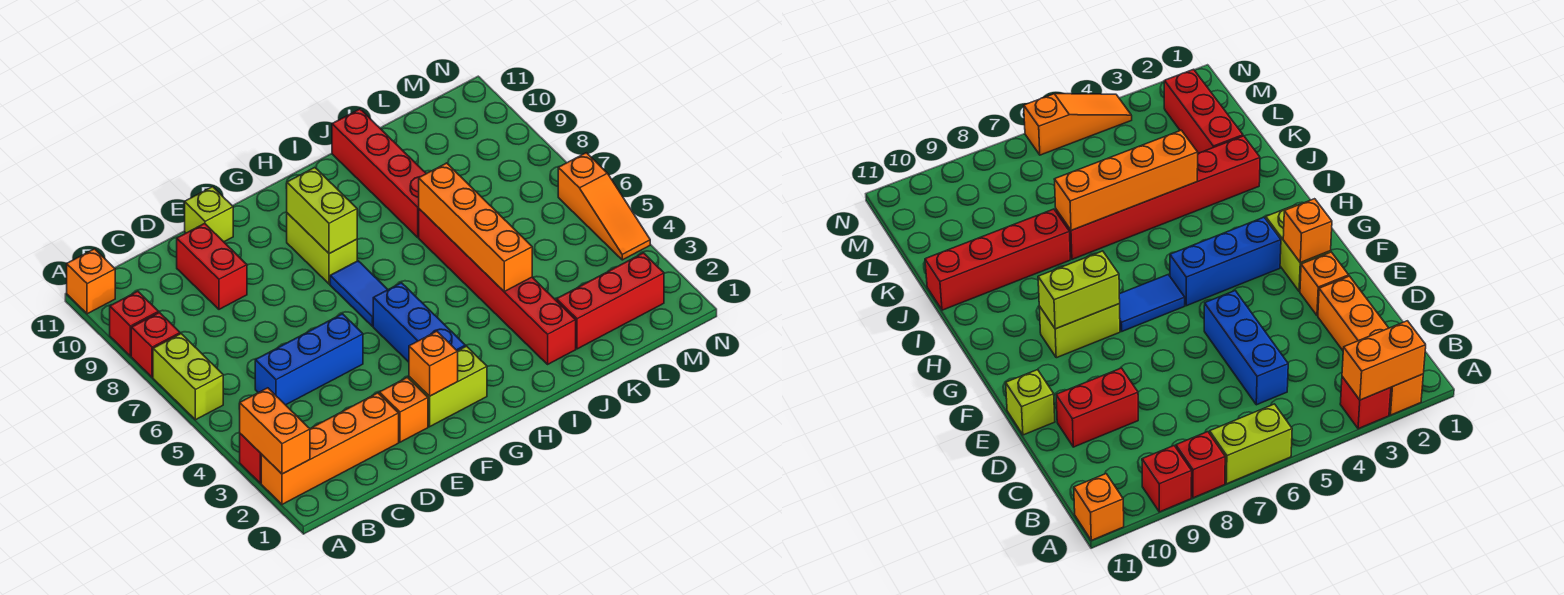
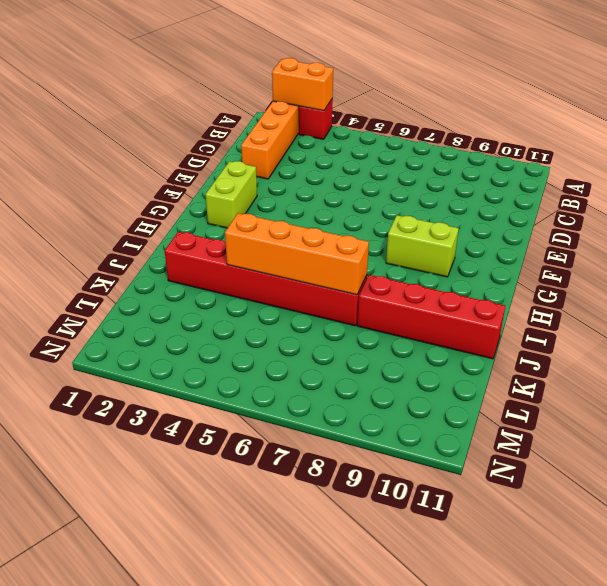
none -> lime 1x2 brick [153,334,223,420]
none -> red 1x1 brick [131,313,180,377]
none -> red 1x1 brick [110,291,159,356]

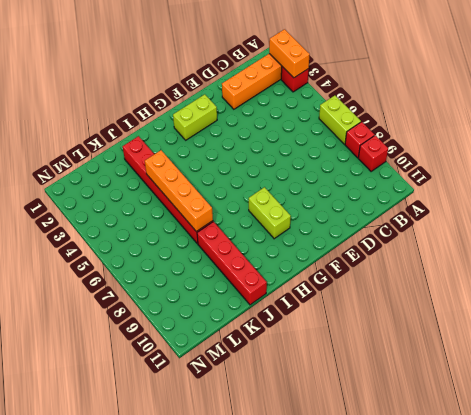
none -> orange 1x1 brick [67,249,115,314]
none -> blue 1x3 brick [255,314,363,405]
none -> red 1x2 brick [177,223,247,309]

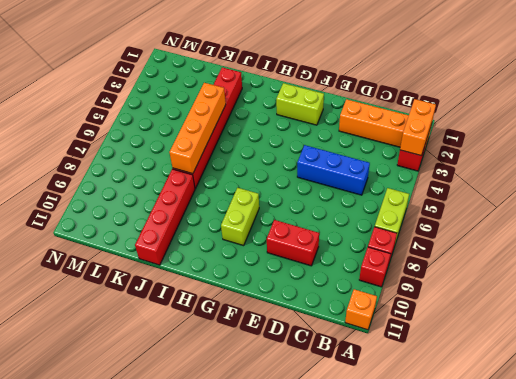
red 1x2 brick [267,220,319,266] -> red 1x2 brick turned to [177,223,247,309]
none -> orange 1x1 brick [379,377,428,442]
none -> lime 1x1 brick [185,187,233,242]
none -> blue 1x3 brick [373,283,465,362]

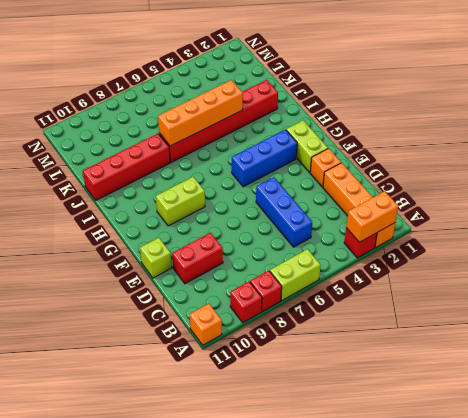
none -> blue 1x2 tile [330,261,388,326]
none -> red 1x3 brick [556,253,664,349]
none -> orange 1x3 slope [558,153,650,260]

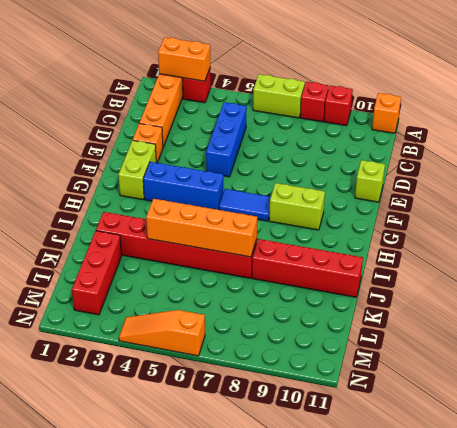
none -> red 1x2 brick [177,223,247,309]
none -> orange 1x1 brick [409,331,458,396]
none -> lime 1x2 brick [287,168,357,254]

